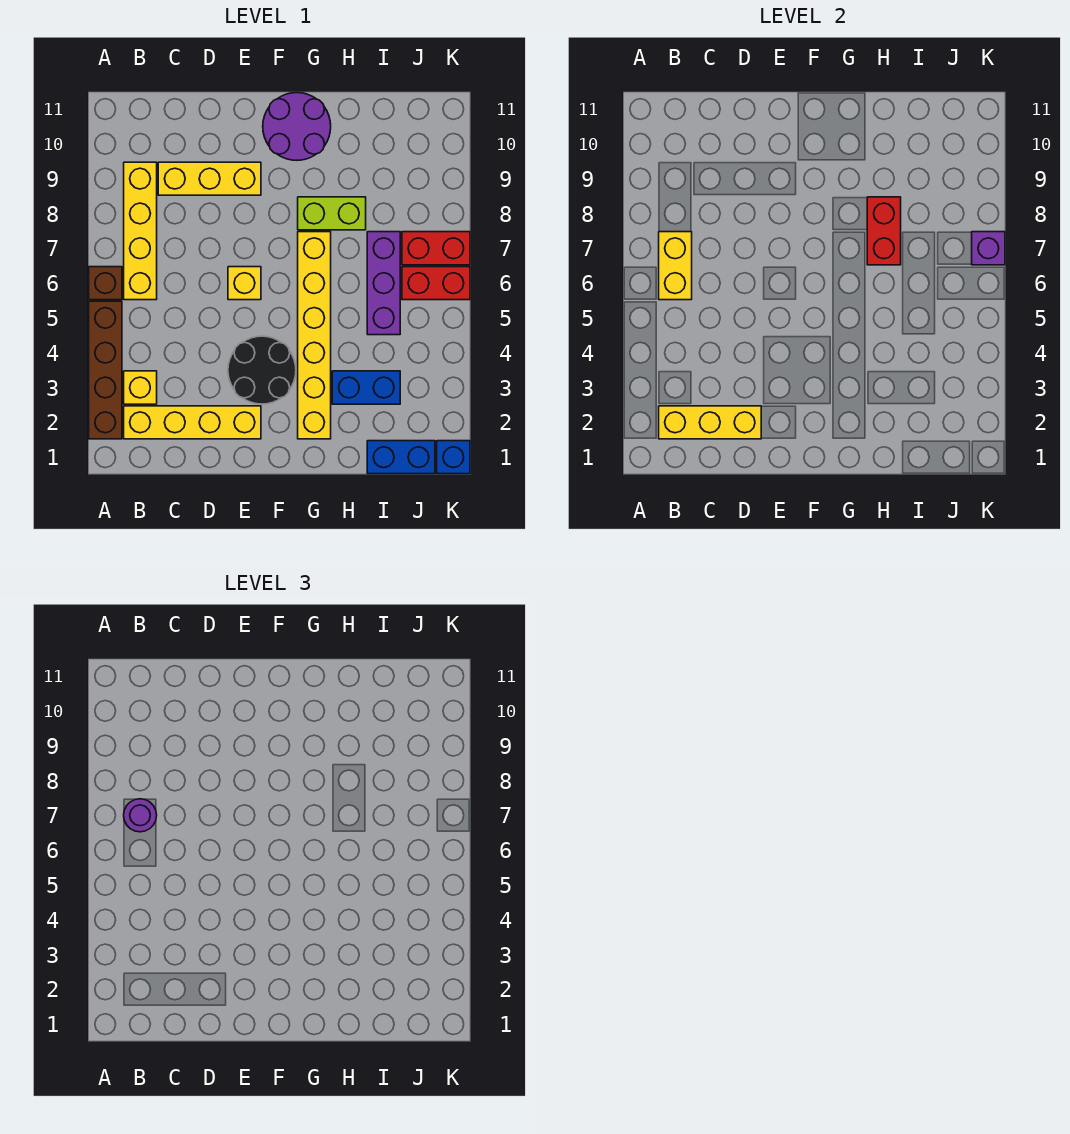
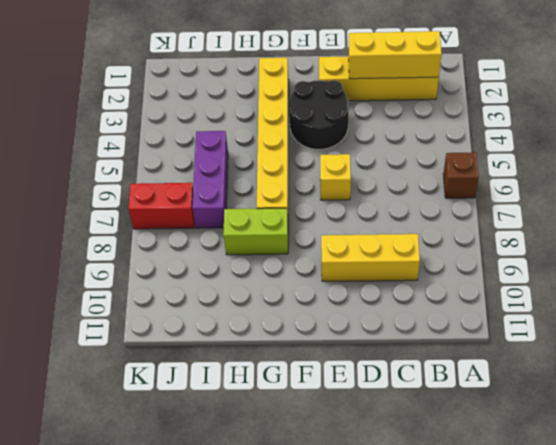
none -> brown 1x4 brick [89,301,122,439]
none -> yellow 1x1 brick [124,371,157,404]
none -> yellow 1x4 brick [124,162,157,300]

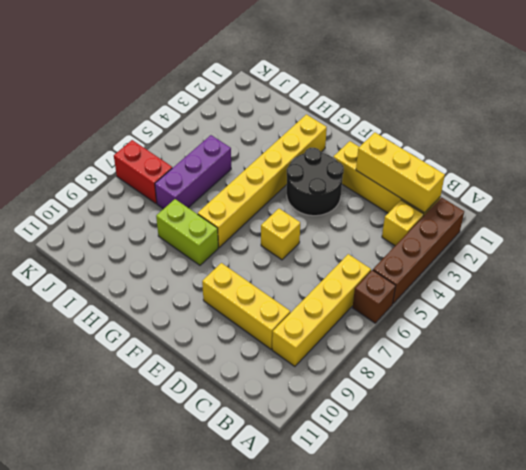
none -> purple 2x2 round brick [263,93,331,160]
none -> blue 1x2 brick [332,371,400,404]
none -> blue 1x2 brick [367,441,435,474]

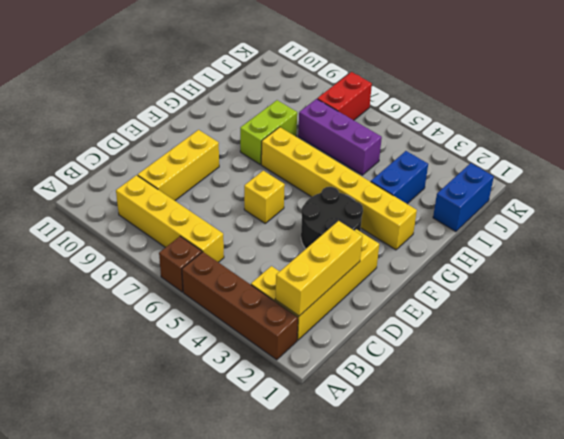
none -> purple 2x2 round brick [263,93,331,160]
none -> red 1x2 brick [402,267,470,300]
none -> blue 1x1 brick [437,441,470,474]

